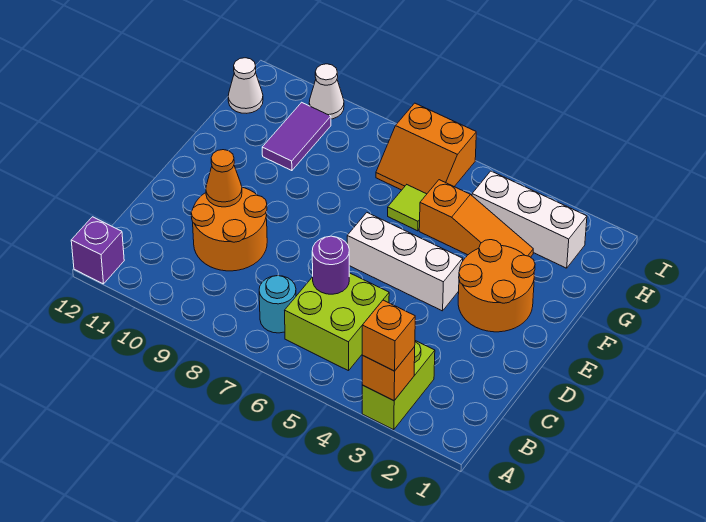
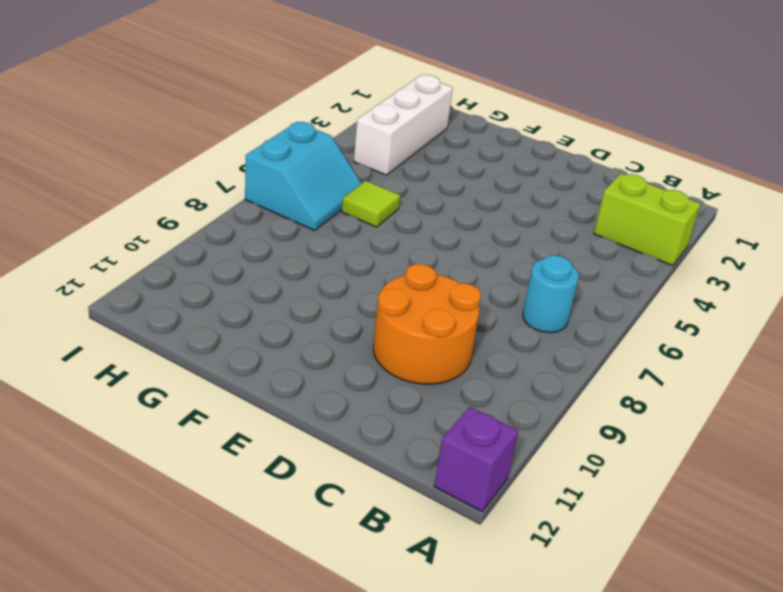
cyan 2x2 slope [245,122,362,230] -> orange 2x2 slope [376,103,476,194]
none -> lime 2x2 brick [285,273,389,371]
none -> orange 2x2 round brick [458,240,535,332]
none -> white 1x3 brick [347,213,463,311]

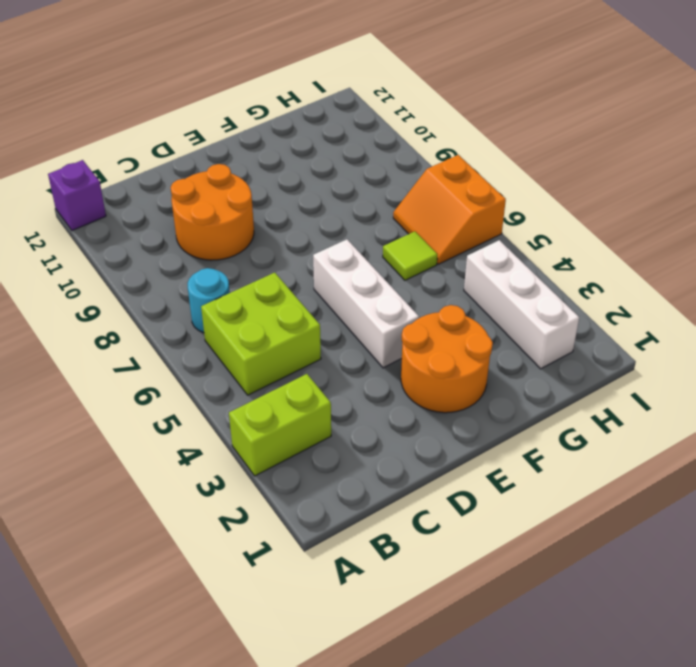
none -> orange 1x3 slope [419,180,533,257]
none -> purple 1x2 tile [262,102,331,171]
none -> white 1x1 cone [228,58,263,113]

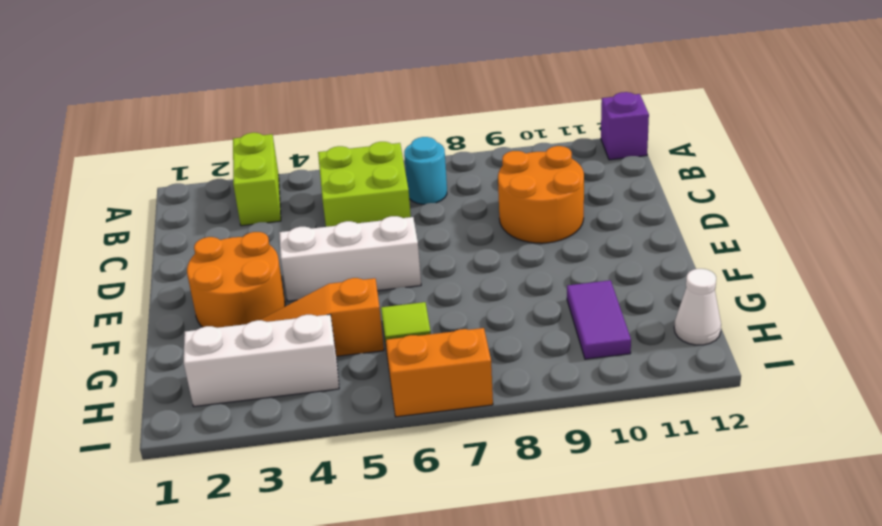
none -> white 1x1 cone [309,64,344,119]
none -> orange 1x1 brick [362,347,415,401]
none -> purple 1x1 round brick [312,236,349,294]

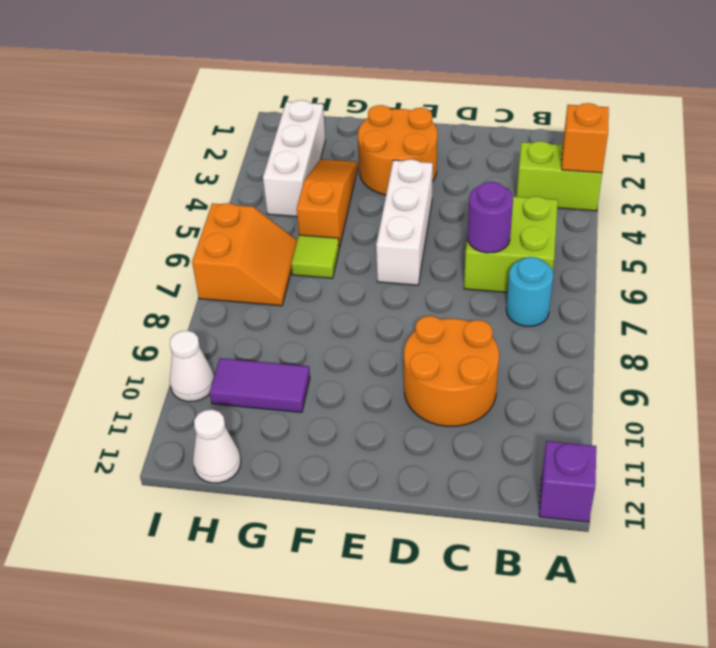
none -> orange 1x1 cone [206,150,242,207]
none -> orange 1x1 brick [362,300,415,371]

